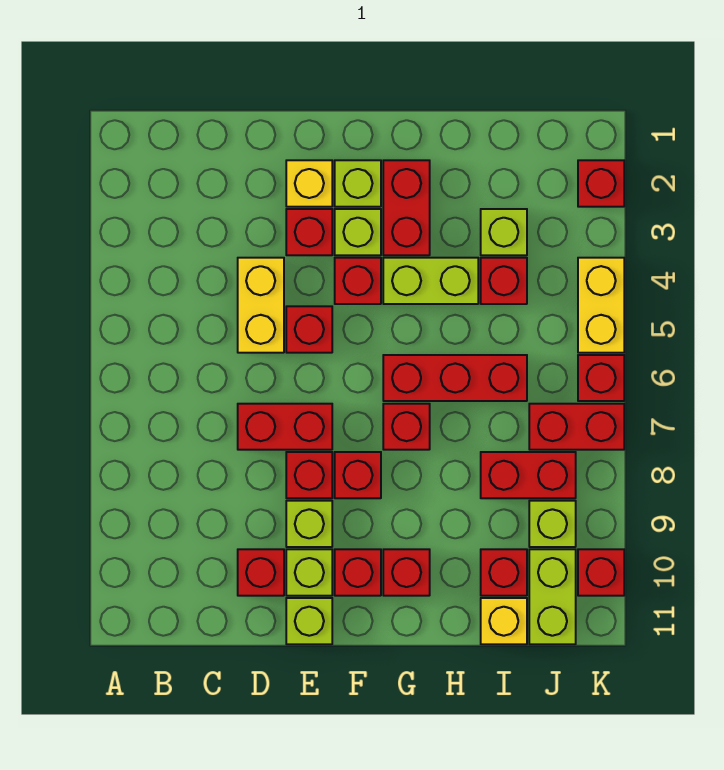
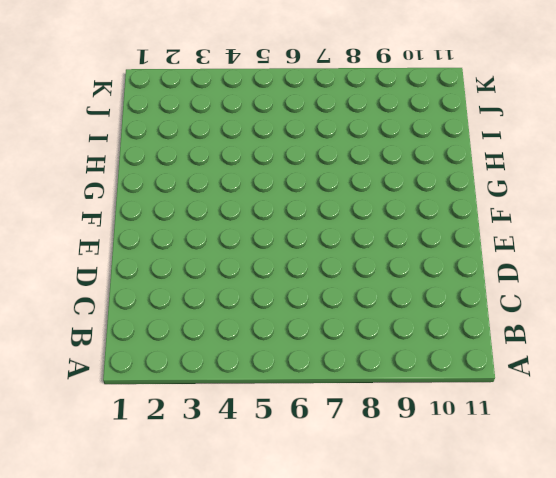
none -> yellow 1x2 brick [238,258,284,353]
none -> red 1x2 brick [238,404,332,450]
none -> red 1x1 brick [238,549,284,596]
none -> yellow 1x1 brick [286,160,332,207]

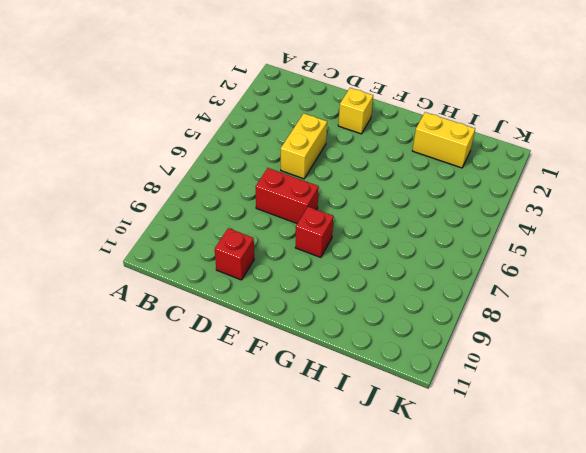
yellow 1x2 brick [412,112,475,168] -> yellow 1x2 brick turned to [578,258,624,353]
none -> red 1x1 brick [286,209,332,255]
none -> red 1x1 brick [286,306,332,353]
none -> red 1x1 brick [286,452,332,498]
none -> lime 1x1 brick [286,501,332,547]

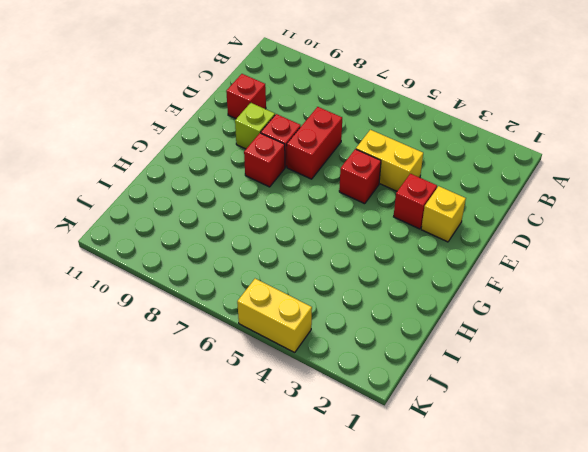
none -> lime 1x1 brick [286,549,332,596]
none -> lime 1x1 brick [286,598,332,644]
none -> lime 1x1 brick [335,160,381,207]
none -> lime 1x1 brick [335,209,381,255]

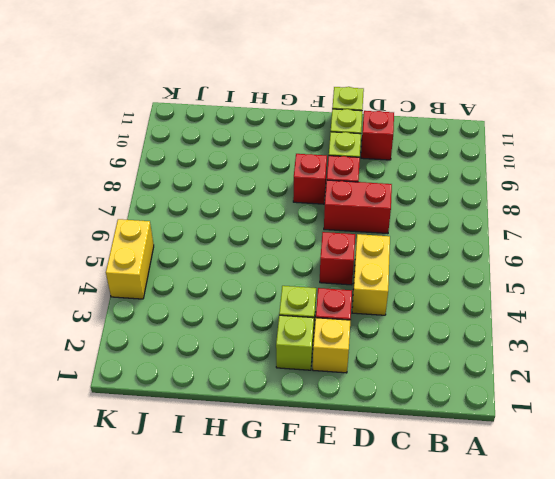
none -> red 1x1 brick [335,258,381,304]
none -> red 1x1 brick [335,549,381,596]
none -> red 1x2 brick [383,160,430,255]
none -> lime 1x2 brick [383,258,478,304]

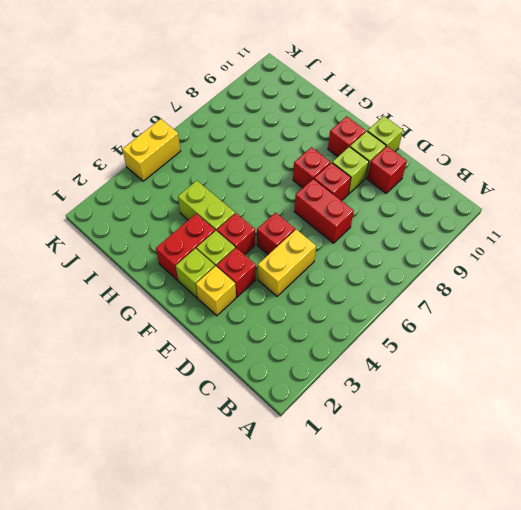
none -> red 1x3 brick [383,355,527,401]
none -> red 1x1 brick [383,404,430,450]
none -> red 1x1 brick [383,549,430,596]
none -> lime 1x1 brick [481,209,527,255]

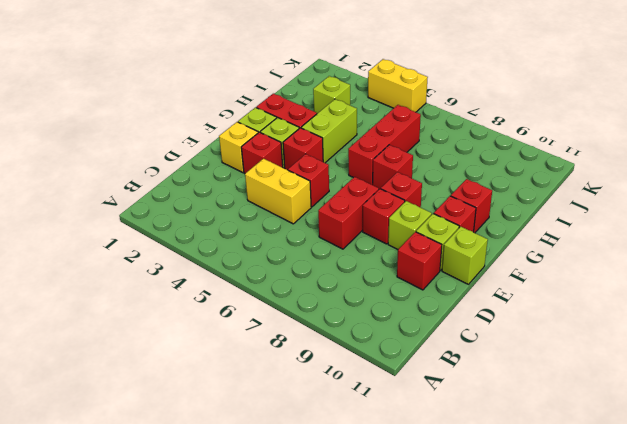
none -> red 1x1 brick [481,258,527,304]
none -> red 1x2 brick [481,452,576,498]
none -> red 1x1 brick [481,549,527,596]
none -> yellow 1x1 brick [481,598,527,644]

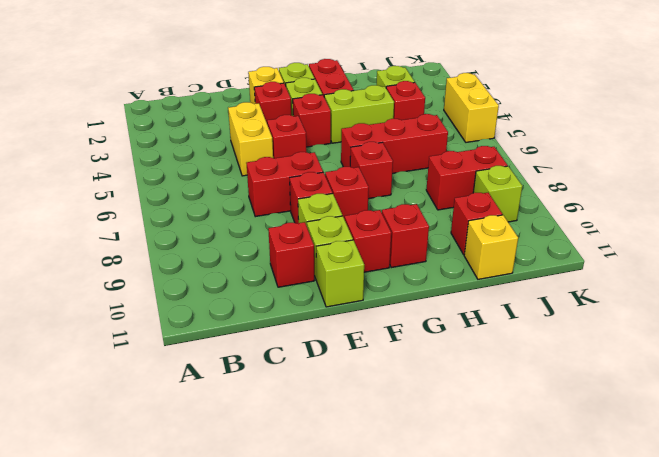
none -> red 1x2 brick [529,404,624,450]
none -> lime 1x2 brick [529,549,576,644]
none -> red 1x1 brick [578,160,624,207]
none -> red 1x1 brick [578,355,624,401]

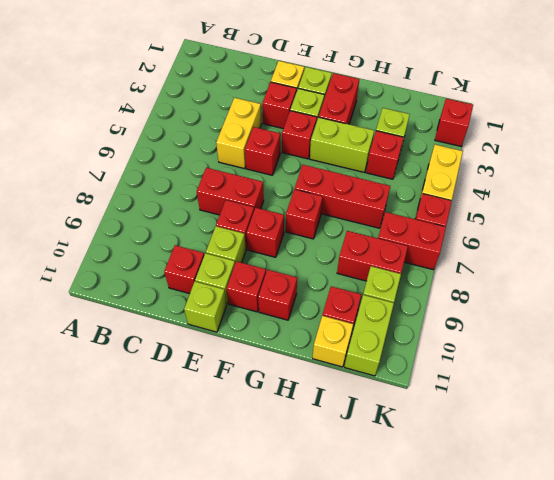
none -> red 1x1 brick [578,549,624,596]

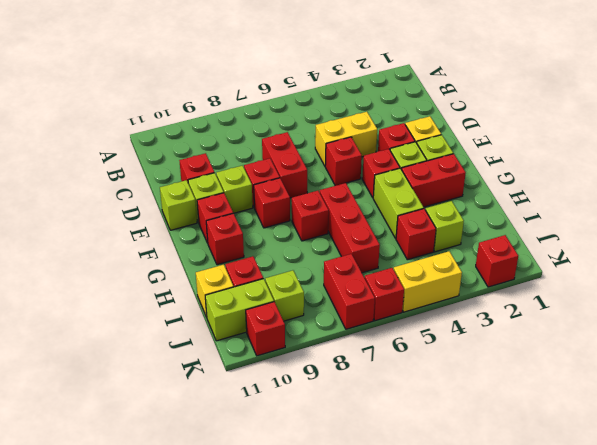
none -> red 1x2 brick [481,452,576,498]

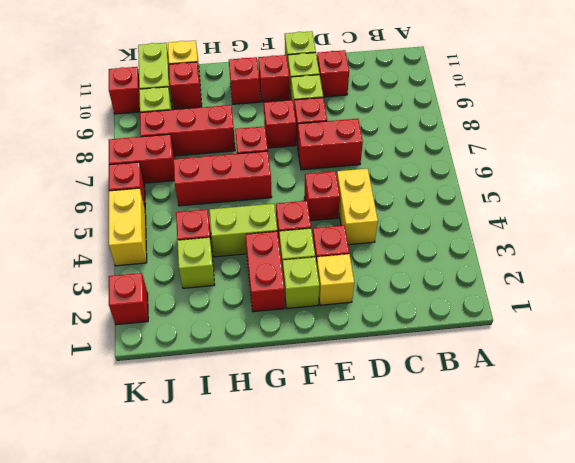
red 1x3 brick [140,105,235,156] -> red 1x2 brick [481,452,576,498]

